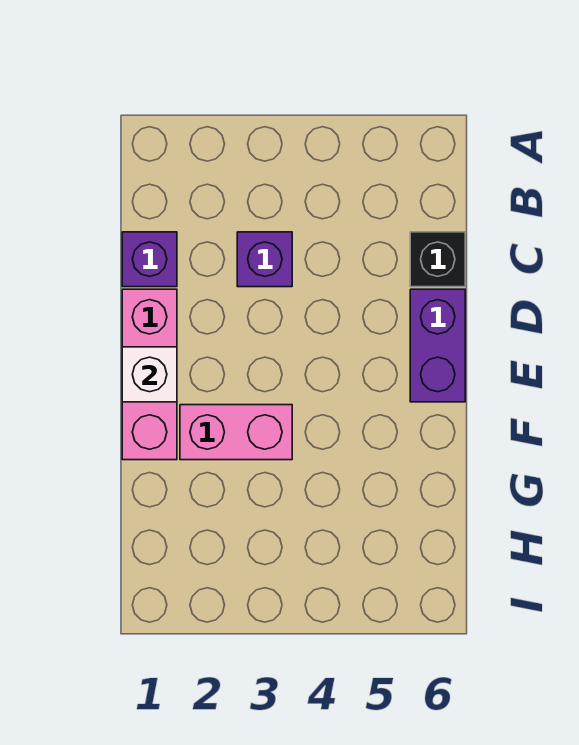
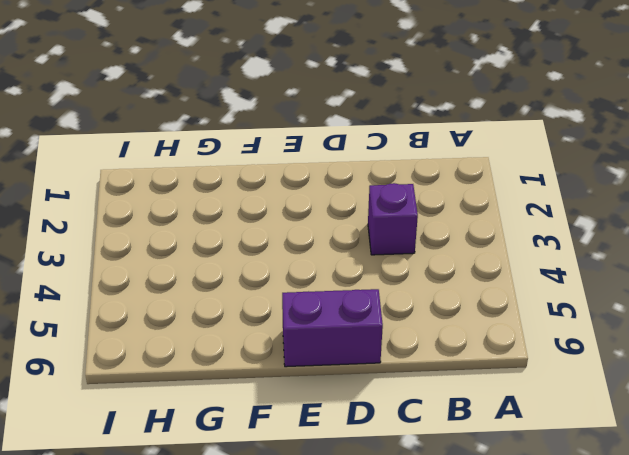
none -> purple 1x1 brick [122,232,177,287]
none -> black 1x1 brick [410,232,465,287]

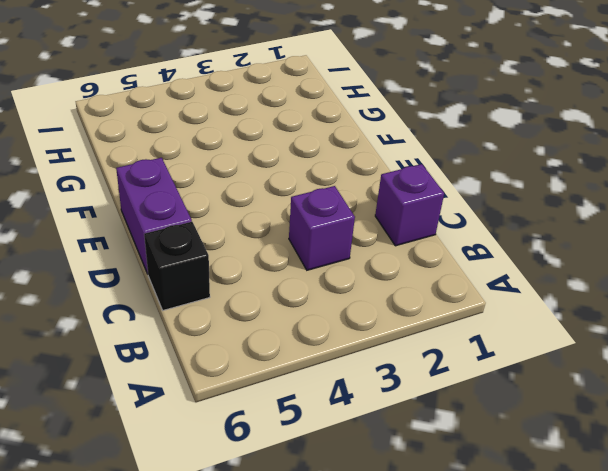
none -> pink 1x3 brick [122,289,177,460]
none -> pink 1x2 brick [180,405,292,460]

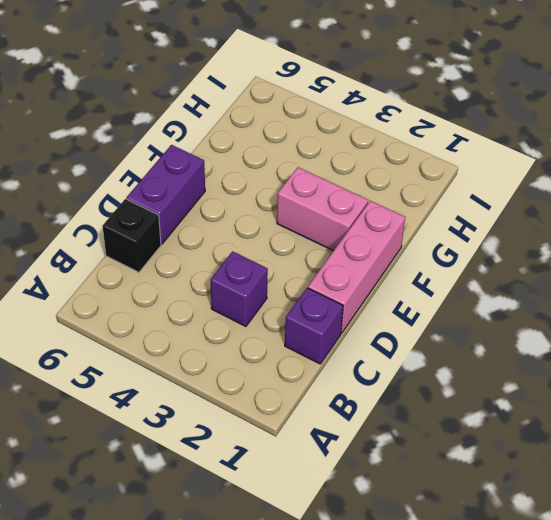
none -> white 1x1 brick [122,347,177,402]

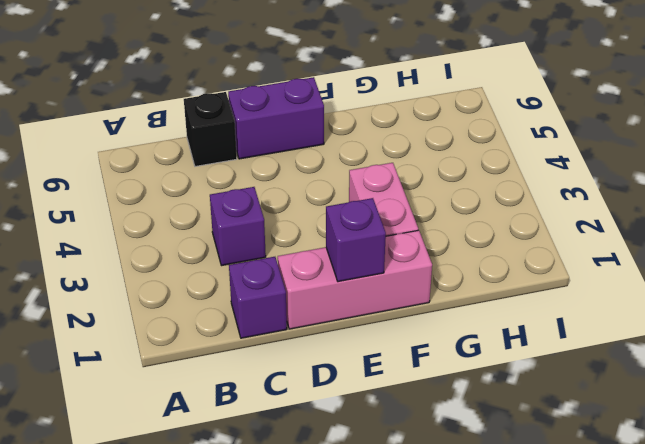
purple 1x1 brick [326,198,386,282] -> white 1x1 brick [122,347,177,402]

